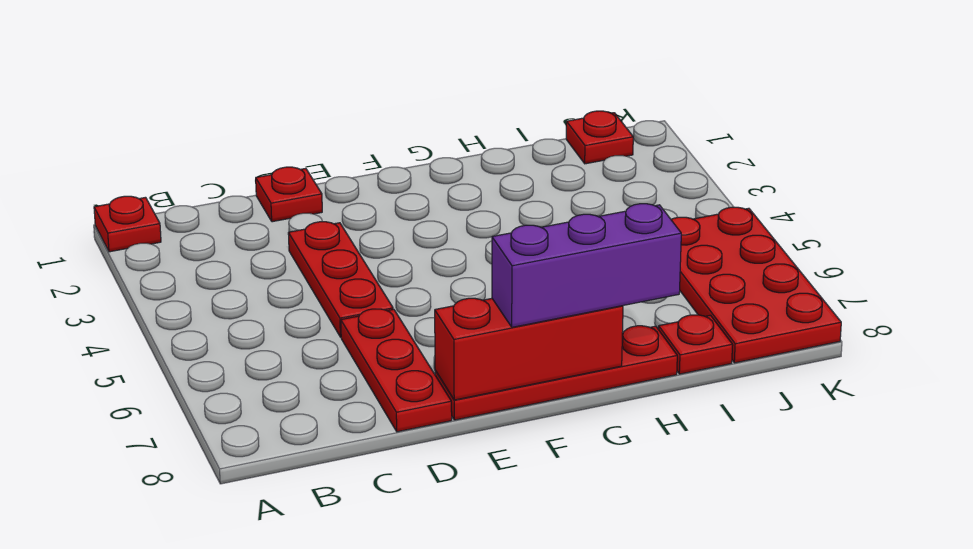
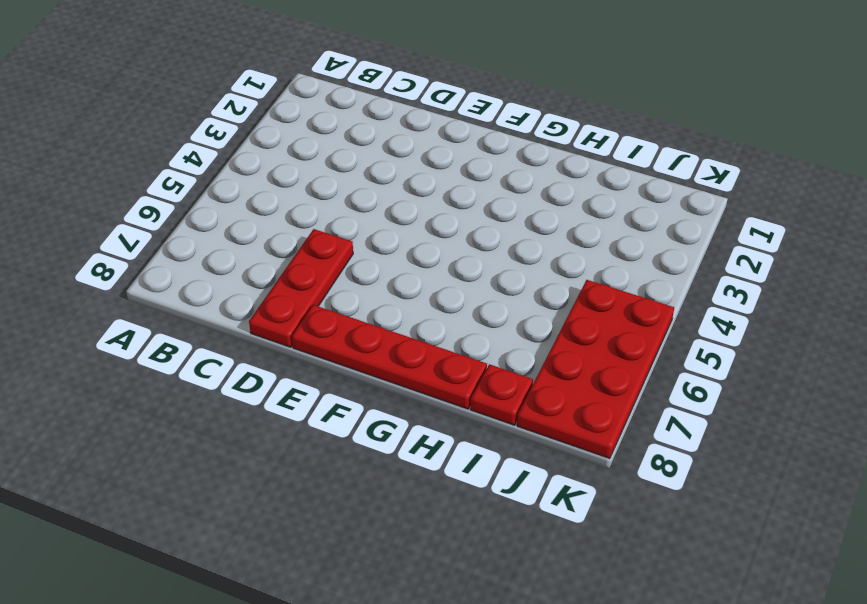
none -> red 1x1 plate [94,196,161,252]
none -> red 1x1 plate [256,167,322,222]

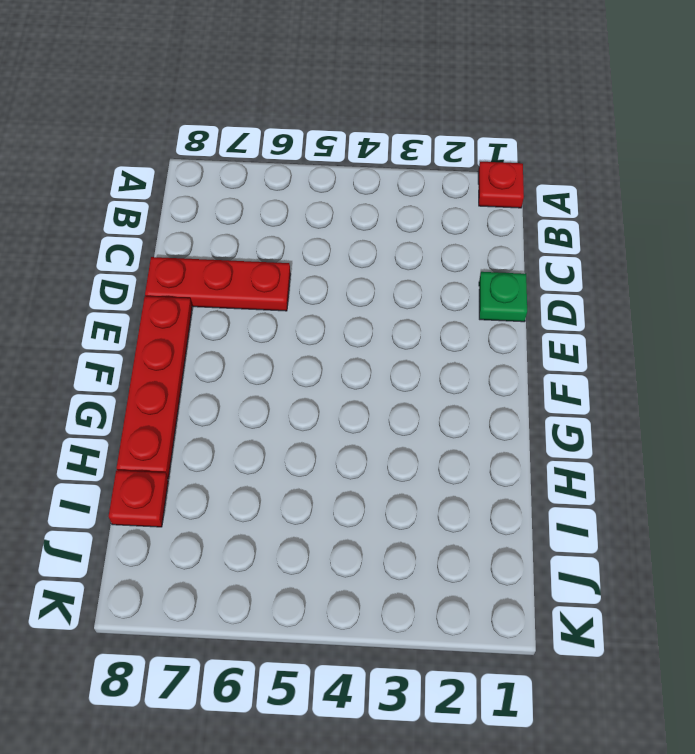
green 1x1 plate [479,272,527,322] -> red 1x1 plate [256,167,322,222]
none -> red 1x3 plate [288,222,393,337]
none -> red 1x1 plate [566,111,633,164]

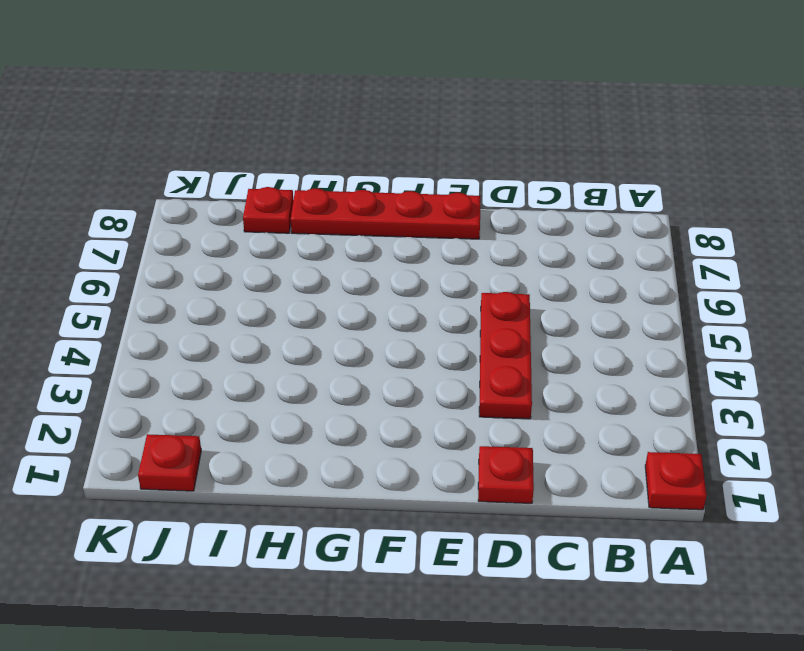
none -> red 1x3 plate [341,309,452,432]
none -> red 2x4 plate [671,207,841,363]

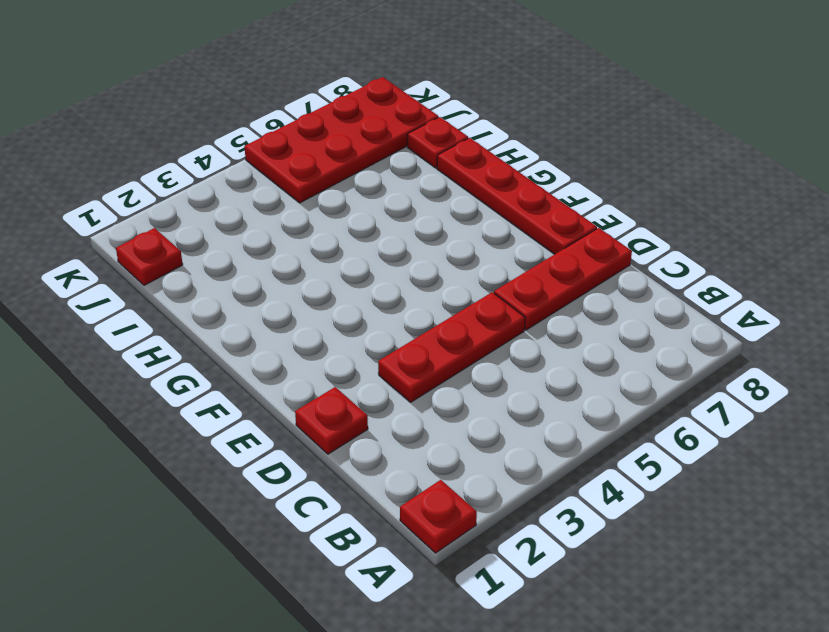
none -> red 1x3 brick [435,298,623,400]
none -> purple 1x3 brick [492,204,681,327]

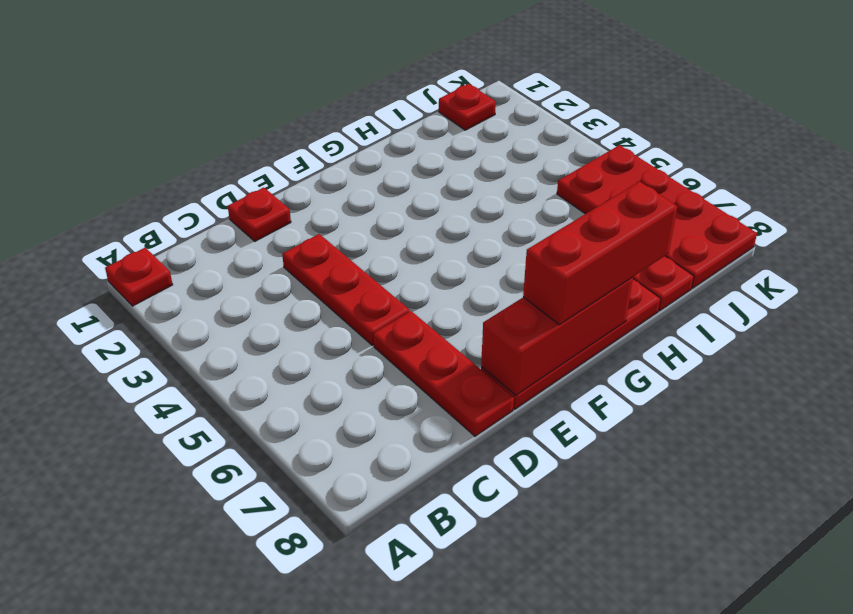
red 1x3 brick [523,182,677,325] -> purple 1x3 brick [492,204,681,327]

